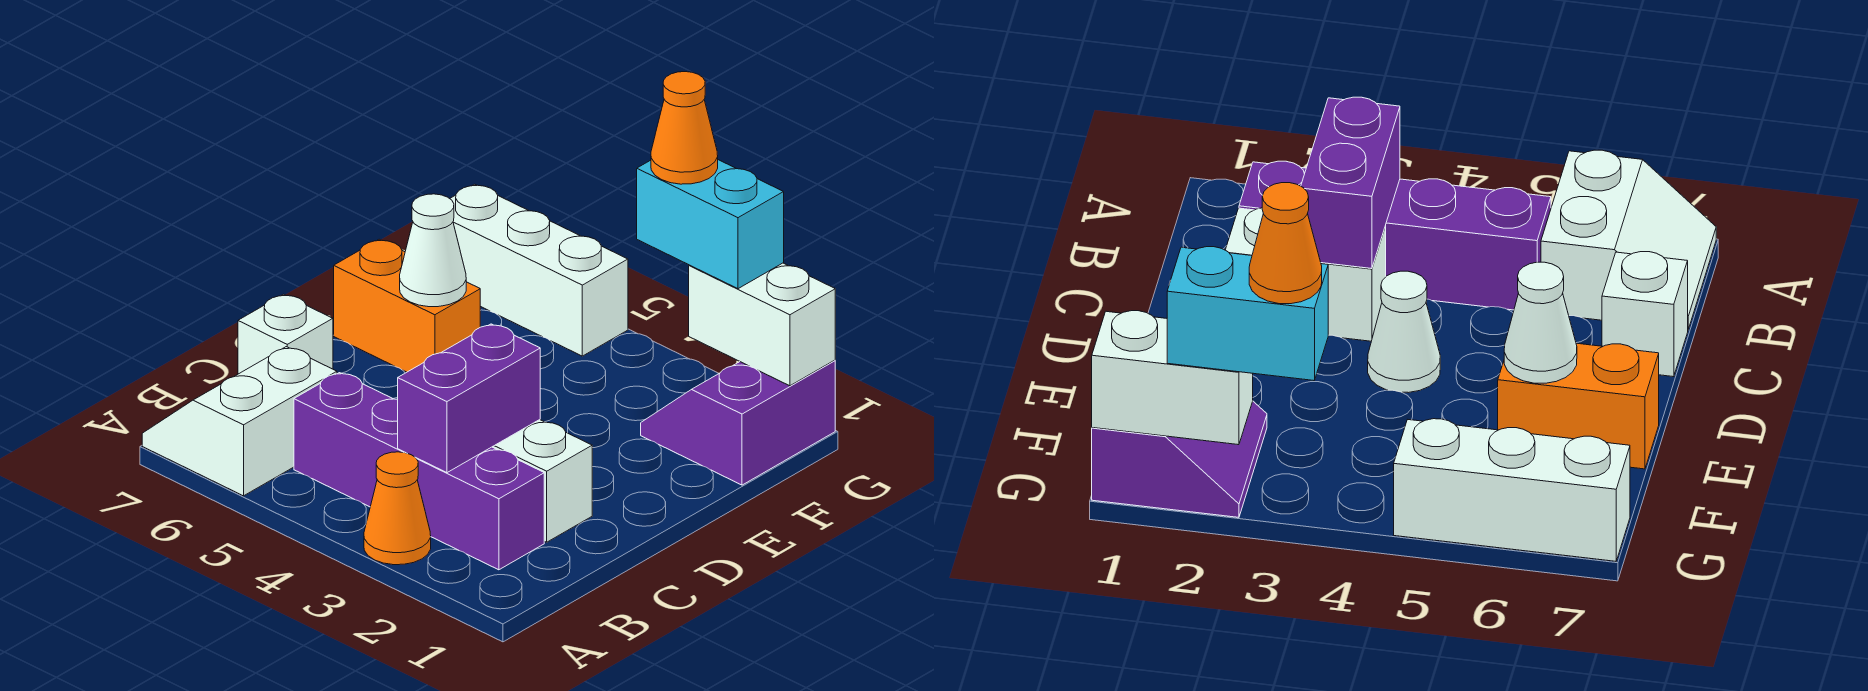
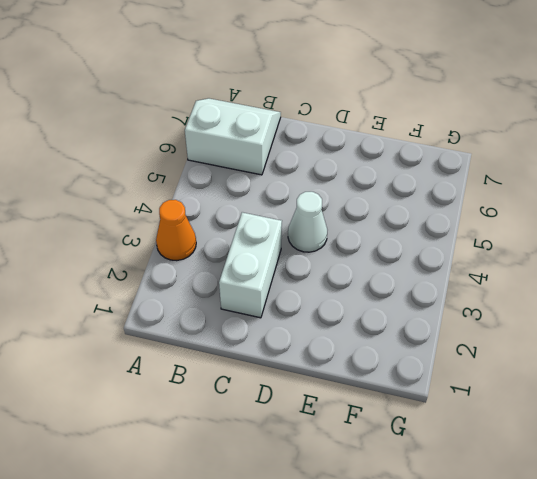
none -> purple 1x4 brick [294,373,544,570]
none -> white 1x1 brick [238,294,333,374]
none -> orange 1x2 brick [334,239,480,372]

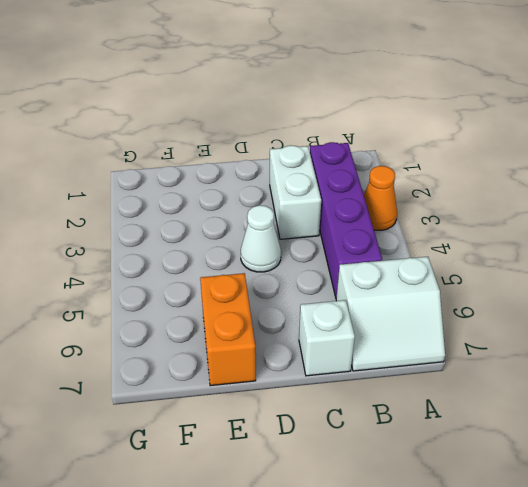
none -> purple 2x2 slope [641,360,835,485]
none -> white 1x3 brick [450,184,628,356]
none -> purple 1x2 brick [398,324,540,473]

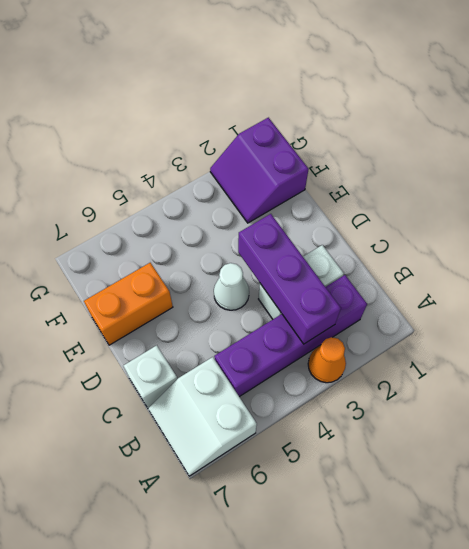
purple 1x3 brick [238,214,341,344] -> purple 1x2 brick [398,324,540,473]
none -> white 1x3 brick [450,184,628,356]
none -> white 1x1 cone [400,194,466,307]
none -> white 1x2 brick [689,263,835,386]

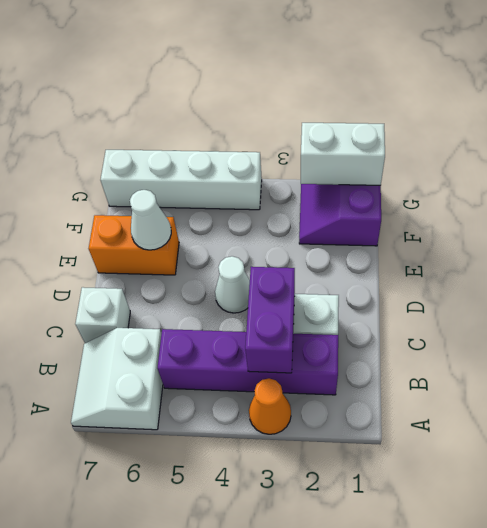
white 1x4 brick [101,150,262,210] -> white 1x3 brick [450,184,628,356]
none -> cyan 1x2 brick [637,160,784,289]
none -> orange 1x1 cone [651,72,718,184]

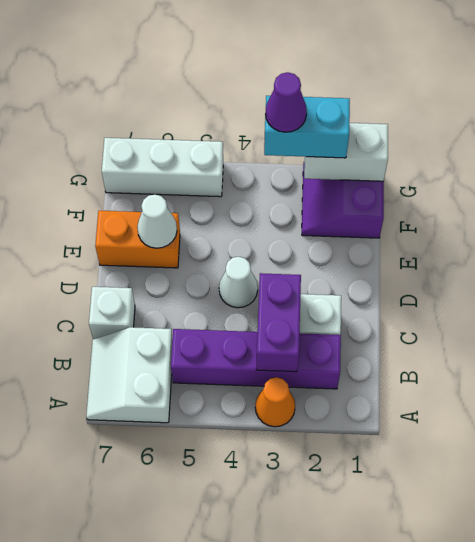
purple 1x1 cone [265,72,307,132] -> orange 1x1 cone [651,72,718,184]

